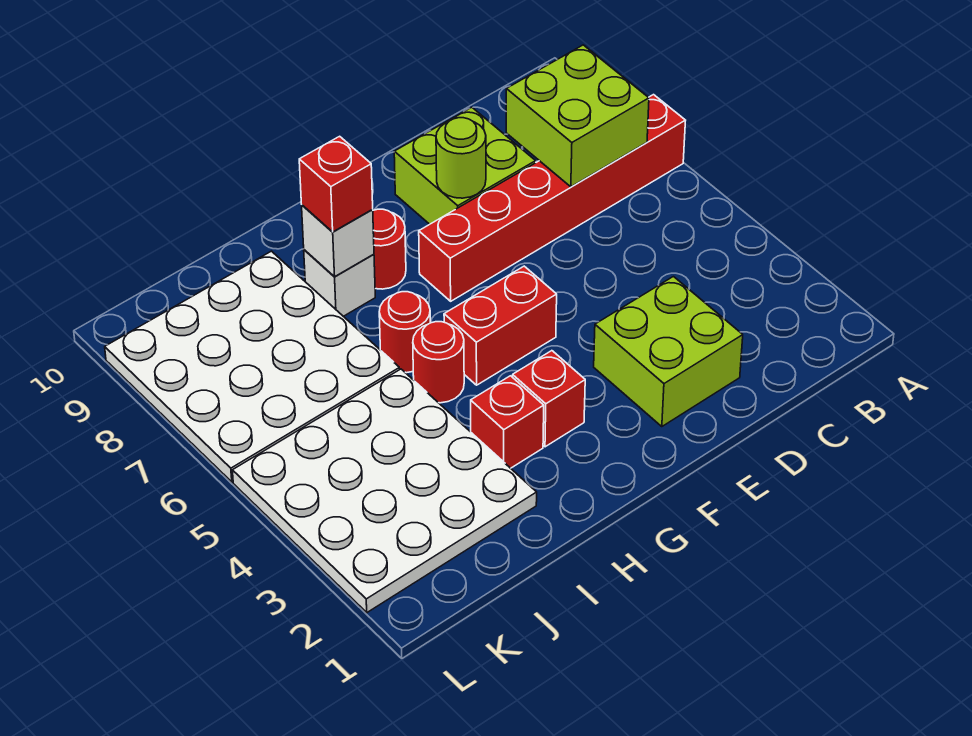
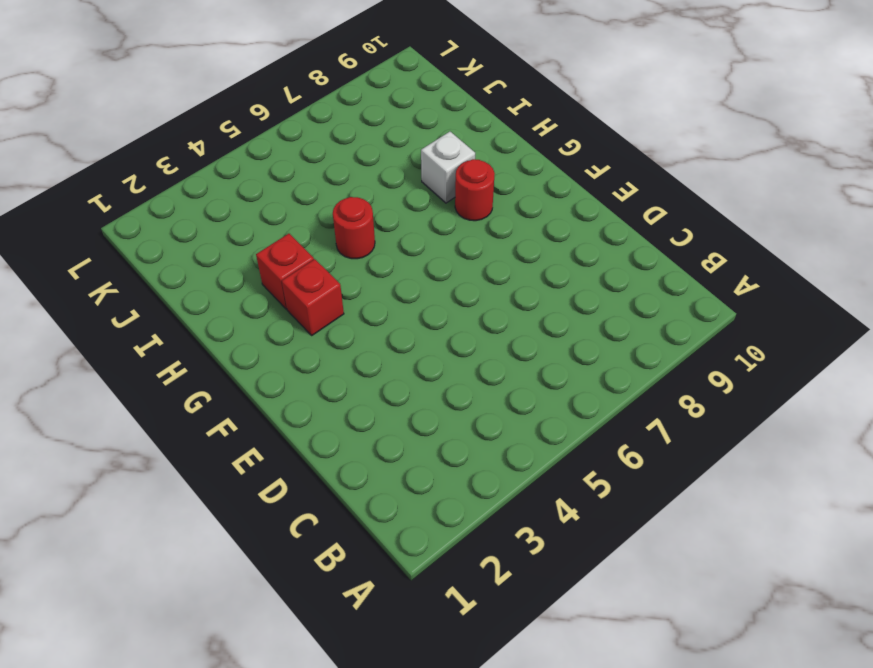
none -> red 1x6 brick [419,95,686,301]
none -> lime 2x2 brick [594,277,743,427]
none -> lime 2x2 brick [394,107,536,224]

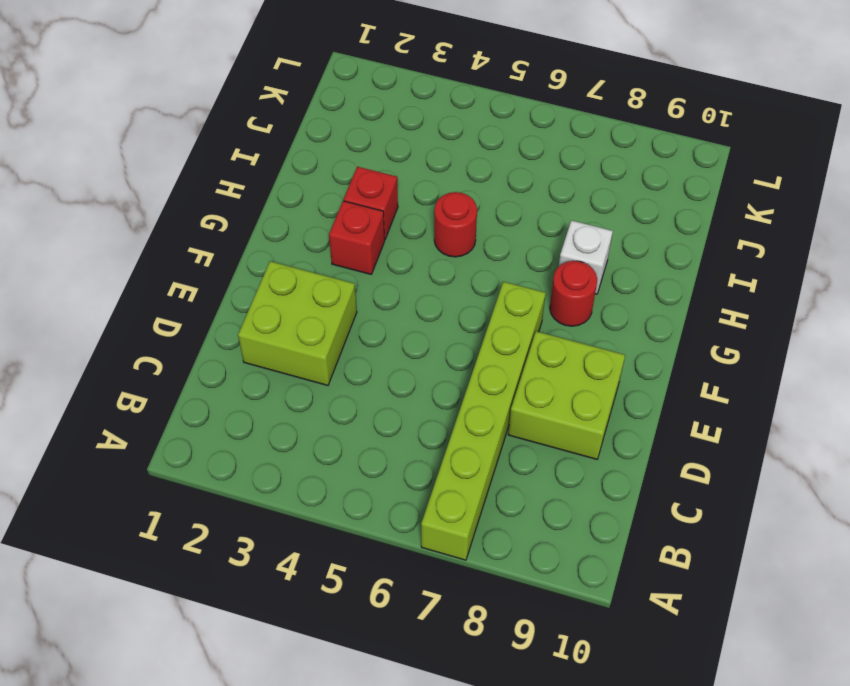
lime 1x6 brick [421,282,546,560] -> red 1x6 brick [419,95,686,301]
none -> red 1x2 brick [444,266,557,385]
none -> red 1x1 round brick [379,292,430,373]
none -> white 4x4 plate [232,369,537,613]

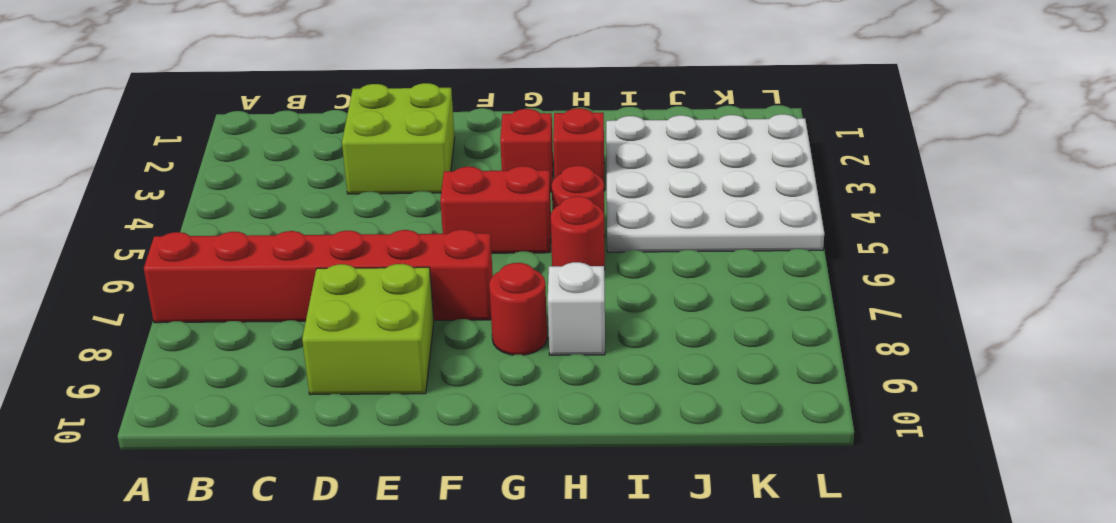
none -> white 4x4 plate [105,251,400,482]
none -> lime 2x2 brick [506,45,649,187]
none -> lime 1x1 round brick [436,118,486,198]

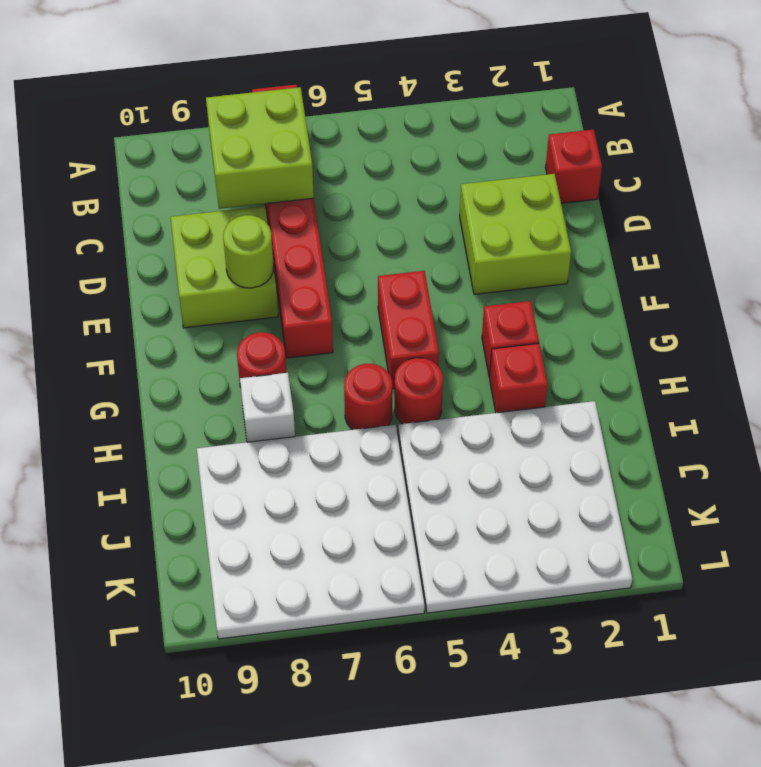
red 1x1 brick [545,130,602,203] -> red 1x1 brick moved to [299,136,373,232]
none -> white 1x1 brick [302,205,374,277]

